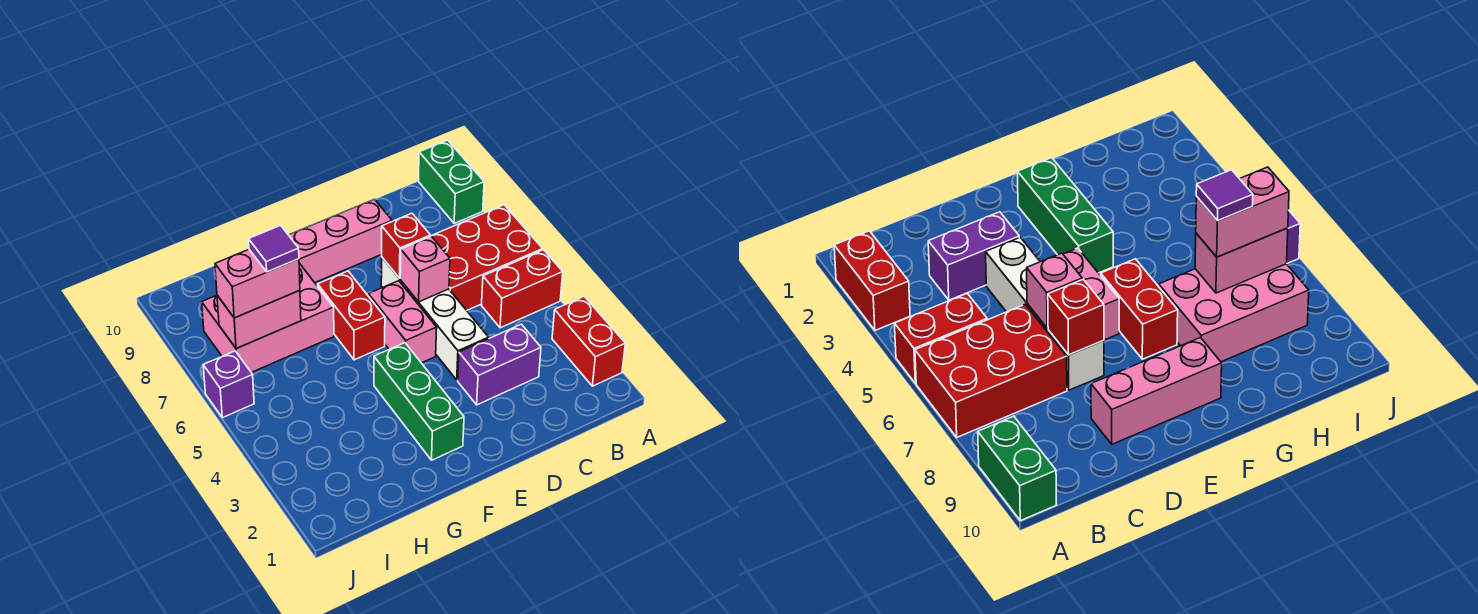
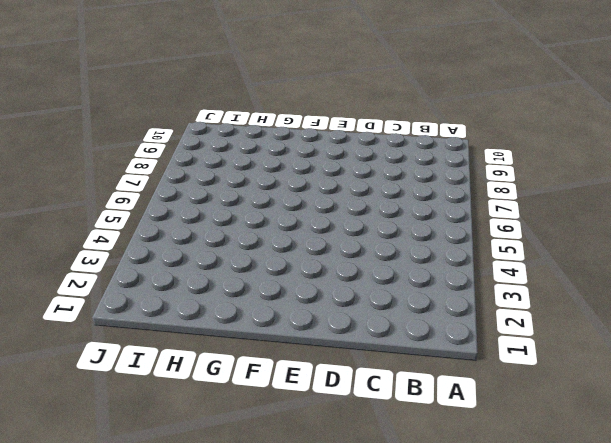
none -> red 1x2 brick [552,296,625,386]
none -> red 1x2 brick [482,250,563,328]
none -> red 2x3 brick [432,205,543,310]

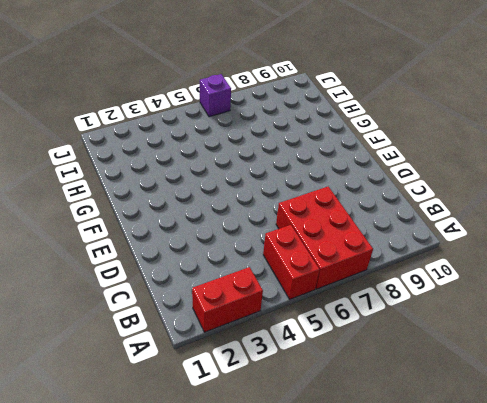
none -> green 1x2 brick [419,140,484,223]
none -> purple 1x2 brick [458,324,541,405]
none -> white 1x4 brick [381,258,489,380]

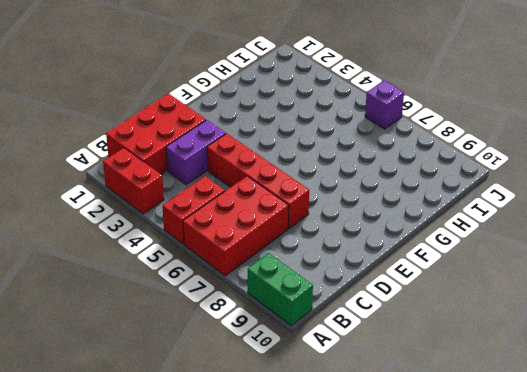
red 2x3 brick [106,94,206,174] -> none
red 1x4 brick [207,134,309,229] -> white 1x4 brick [381,258,489,380]
none -> pink 1x3 brick [289,199,392,283]
none -> pink 1x2 brick [368,281,437,363]
none -> green 1x3 brick [374,343,464,460]

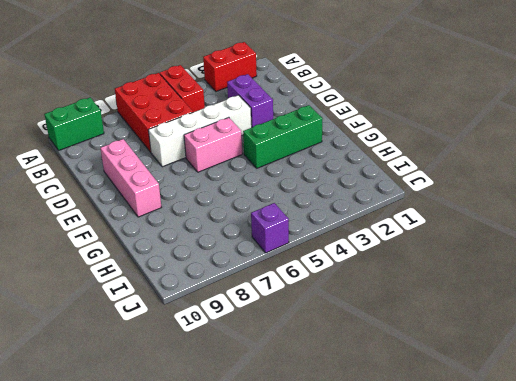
none -> red 1x2 brick [318,271,385,360]
none -> pink 2x3 brick [202,263,334,372]
none -> pink 1x1 brick [400,236,450,302]

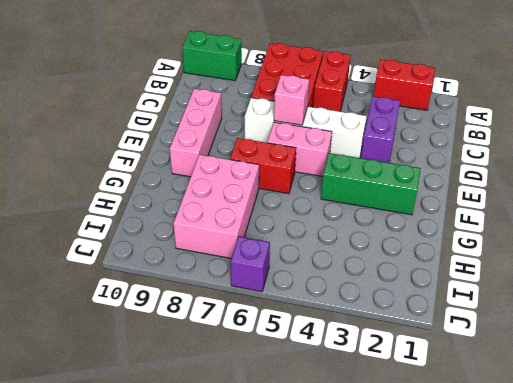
none -> red 1x1 brick [382,213,430,278]
none -> pink 1x2 brick [217,290,301,349]
none -> pink 1x2 brick [215,250,300,318]

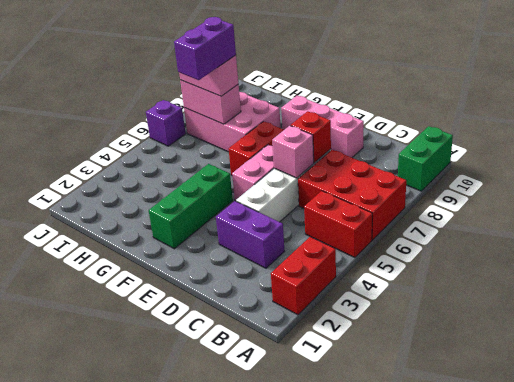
purple 1x2 brick [174,17,236,80] -> purple 1x1 tile [249,225,299,272]

